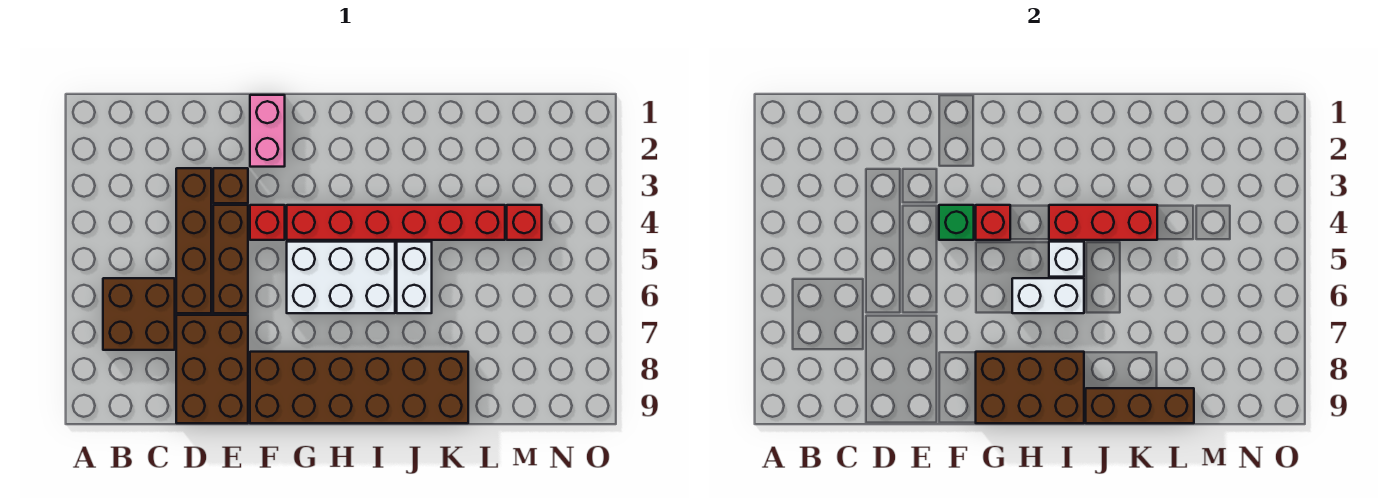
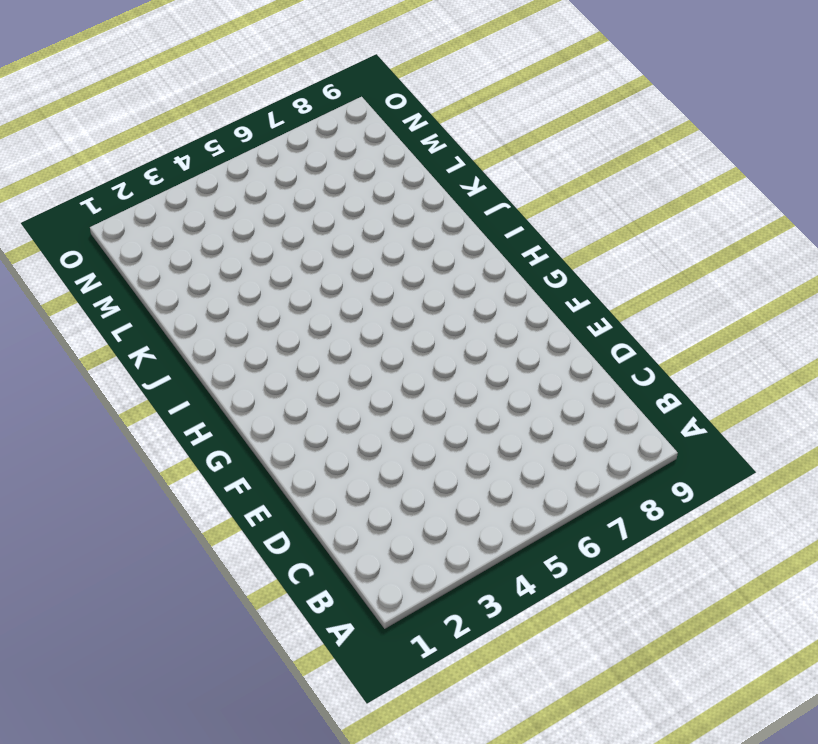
none -> brown 2x2 brick [103,278,175,350]
none -> brown 1x4 brick [176,168,211,313]
none -> brown 2x3 brick [176,315,248,423]

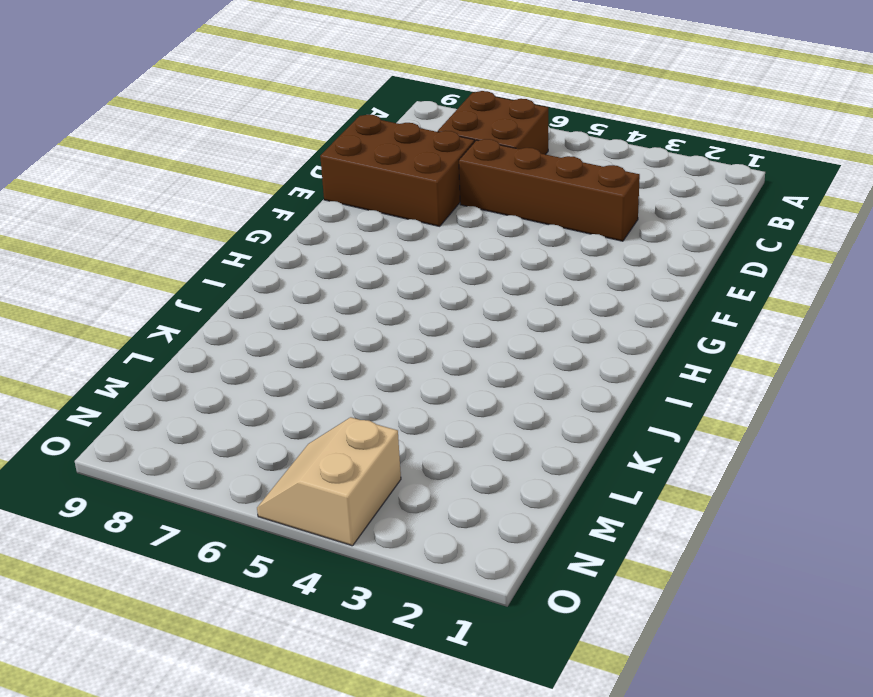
tan 2x2 slope [257,417,401,546] -> none
none -> brown 1x1 brick [213,168,248,203]
none -> brown 1x3 brick [213,205,248,313]
none -> pink 1x2 brick [250,95,285,167]

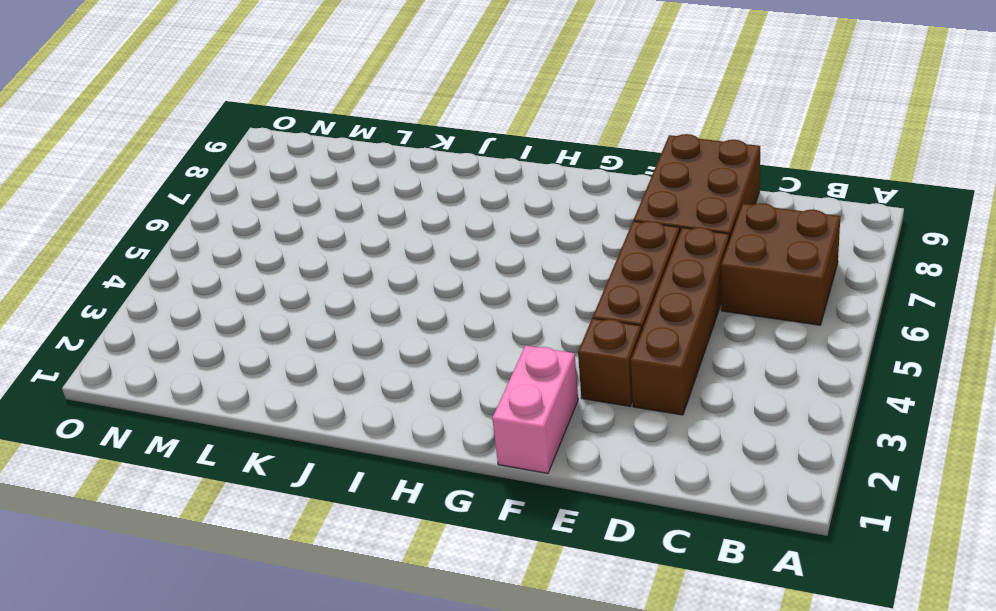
none -> red 1x1 brick [250,205,285,240]
none -> brown 2x6 brick [250,352,468,423]
none -> red 1x6 brick [287,205,505,240]

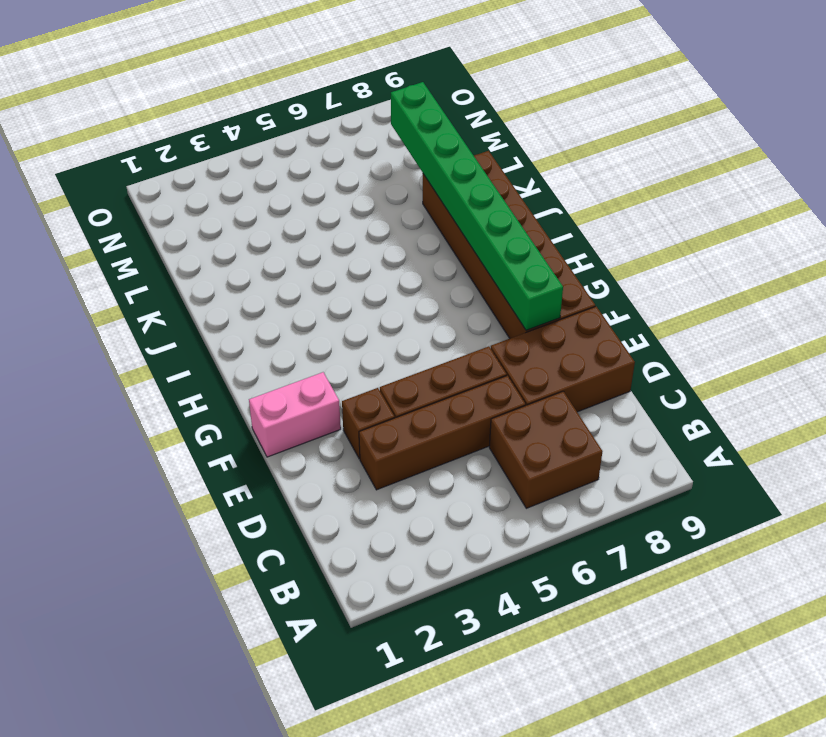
green 1x8 brick [391,82,563,330] -> brown 2x3 brick [976,352,1084,423]
none -> red 1x1 brick [250,205,285,240]
none -> red 1x6 brick [287,205,505,240]
none -> white 2x3 brick [287,242,395,313]

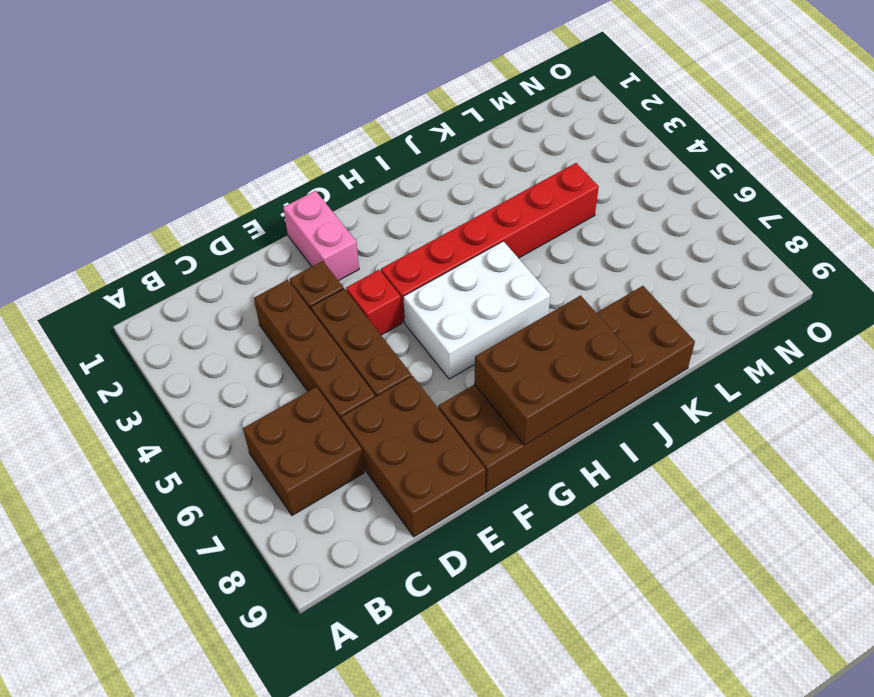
none -> white 1x2 brick [397,242,432,313]
none -> red 1x1 brick [507,205,542,240]
none -> green 1x1 brick [939,205,974,240]

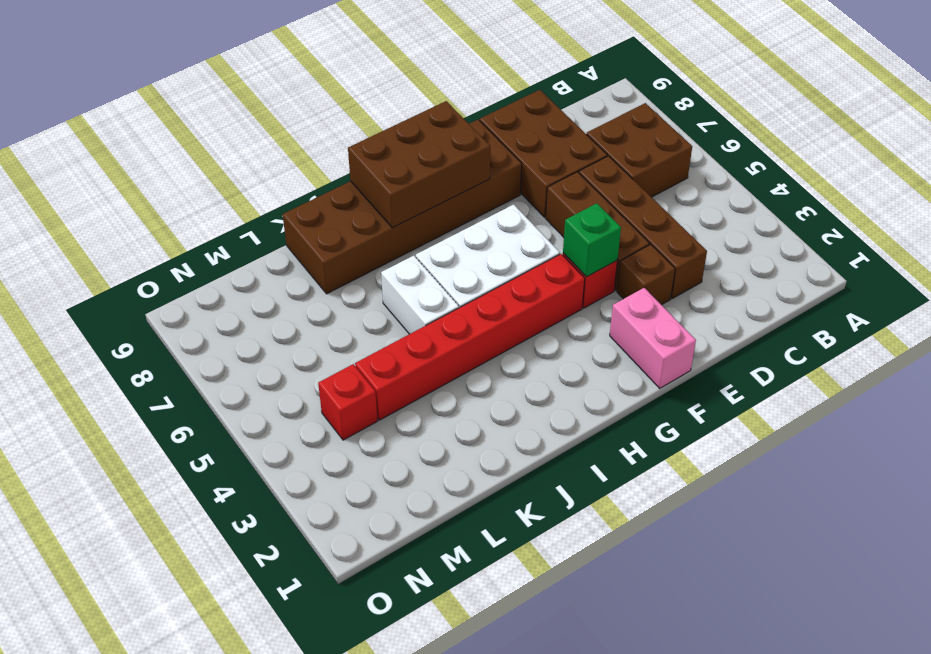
none -> red 1x1 brick [976,205,1010,240]
none -> white 1x2 brick [1012,278,1084,313]
none -> red 1x3 brick [1049,205,1157,240]

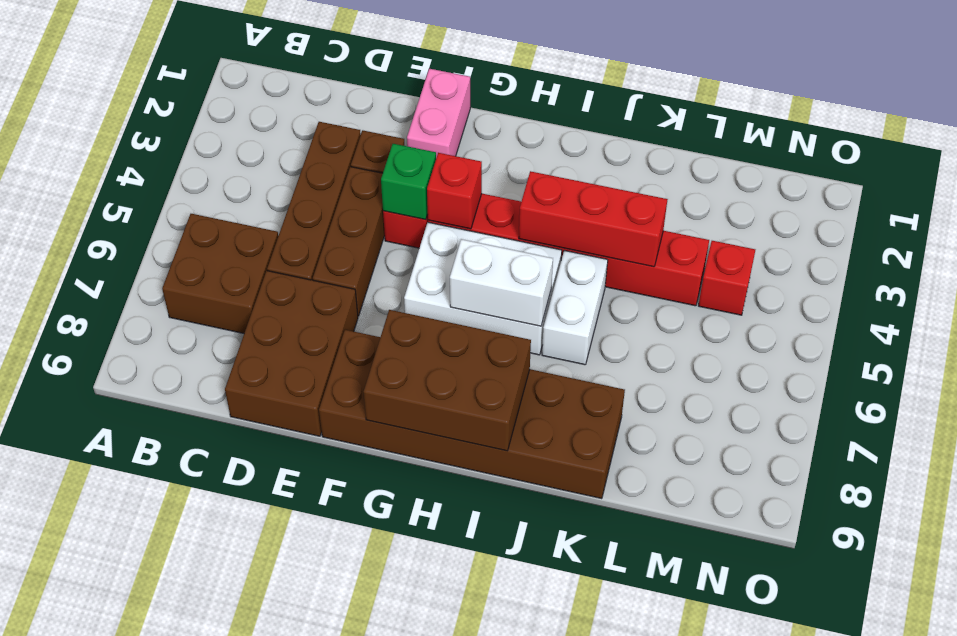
none -> white 1x1 brick [1049,242,1084,277]
none -> brown 1x3 brick [1086,388,1194,423]

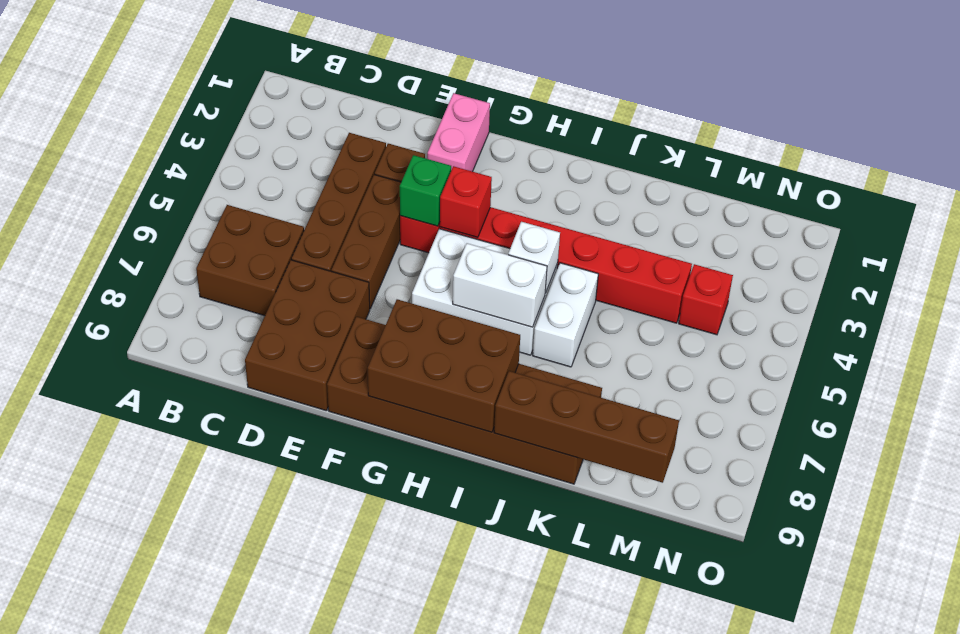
brown 1x4 brick [494,371,679,483] -> brown 1x3 brick [1086,388,1194,423]
none -> red 1x3 brick [1049,205,1157,240]

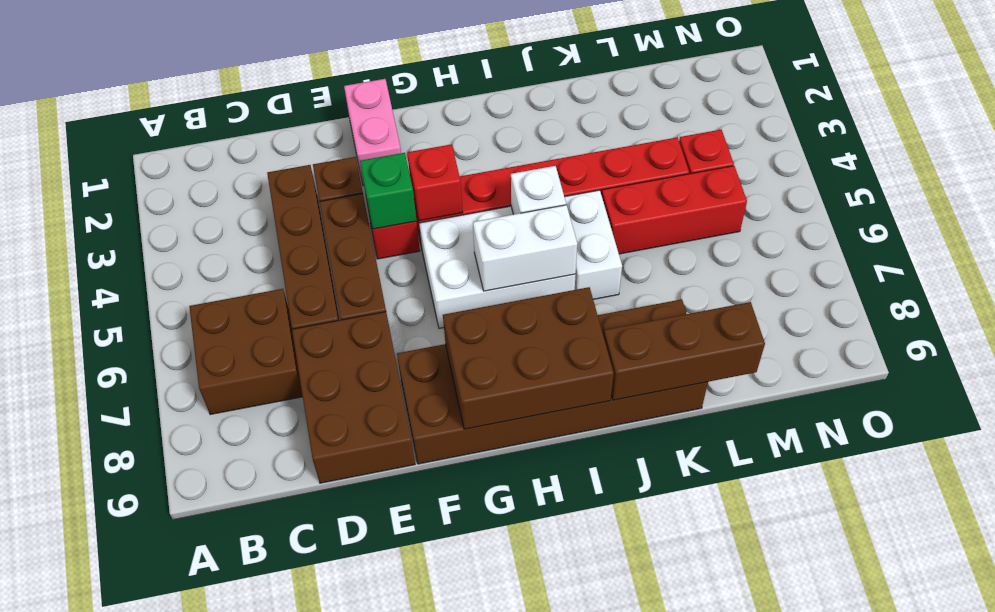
red 1x3 brick [602,166,747,254] -> red 1x3 brick moved to [1049,205,1157,240]

